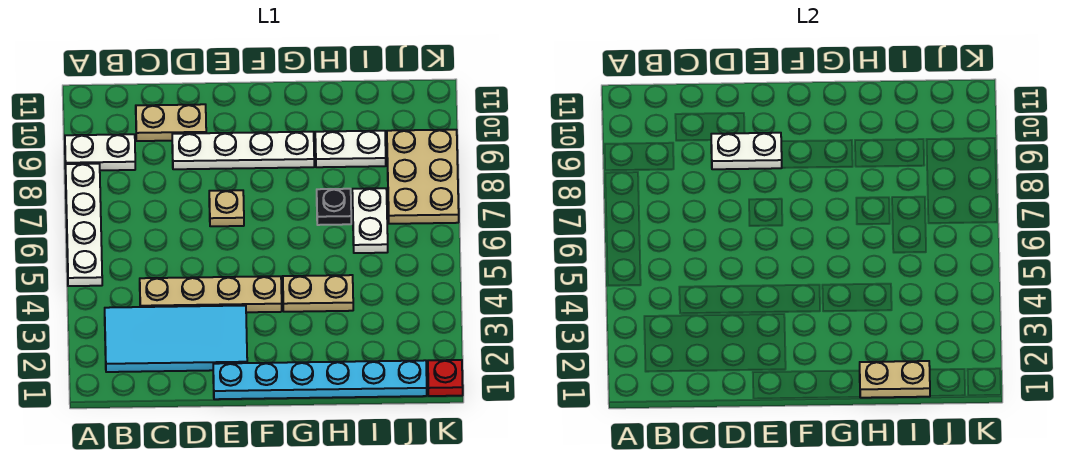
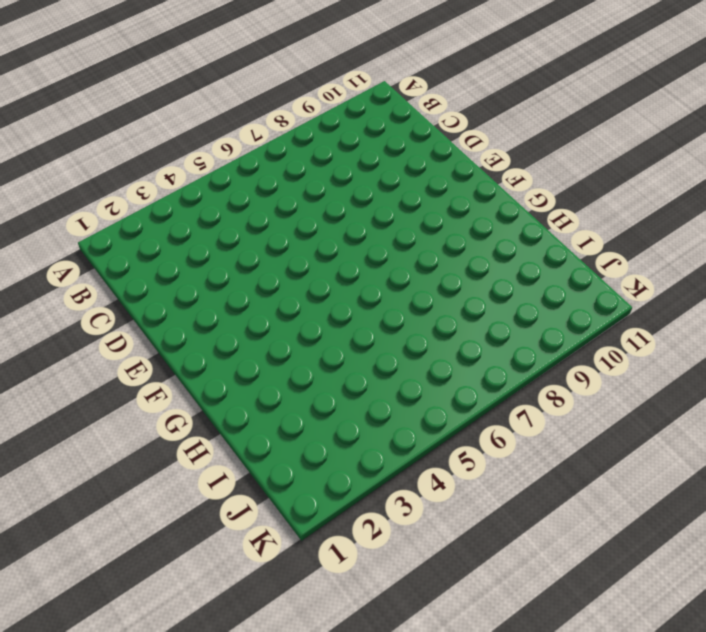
none -> white 1x4 plate [66,164,102,286]
none -> white 1x2 plate [65,134,135,170]
none -> cyan 2x4 tile [105,306,247,372]

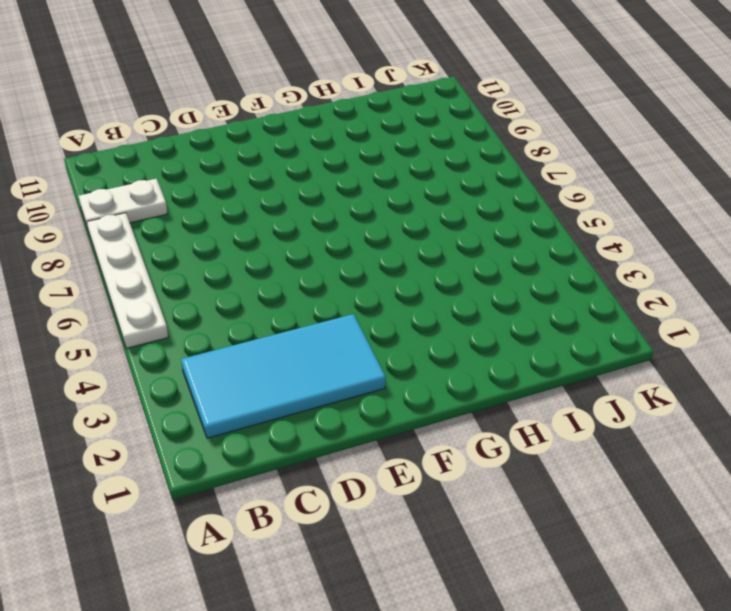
none -> tan 1x4 plate [140,276,282,312]
none -> tan 1x2 plate [136,104,206,141]
none -> white 1x4 plate [172,132,314,169]

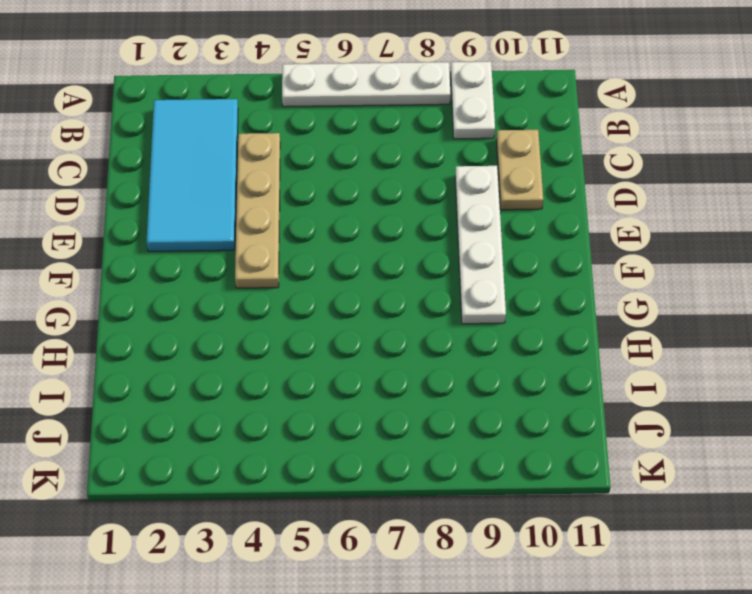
none -> cyan 1x6 plate [213,360,427,399]
none -> tan 1x1 plate [209,190,244,226]
none -> tan 1x2 plate [283,275,353,312]

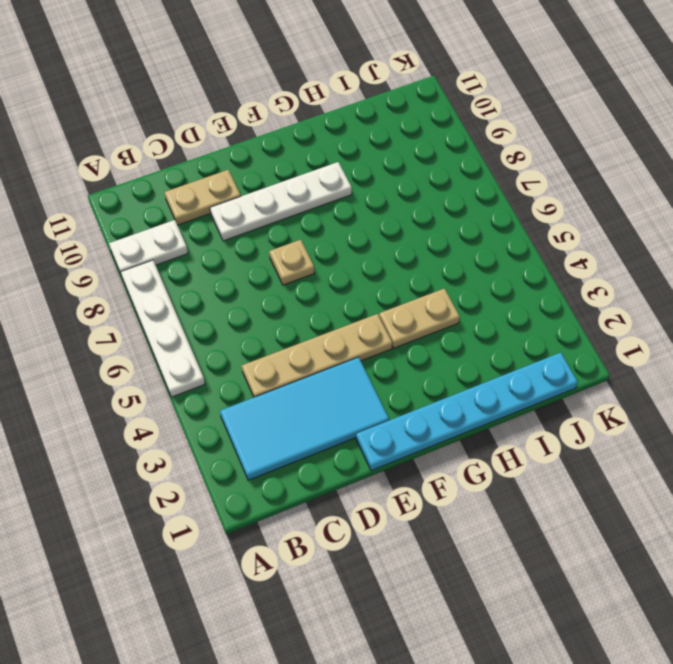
none -> black 1x1 plate [317,189,351,225]
none -> white 1x2 plate [315,131,386,167]
none -> white 1x2 plate [352,188,388,253]

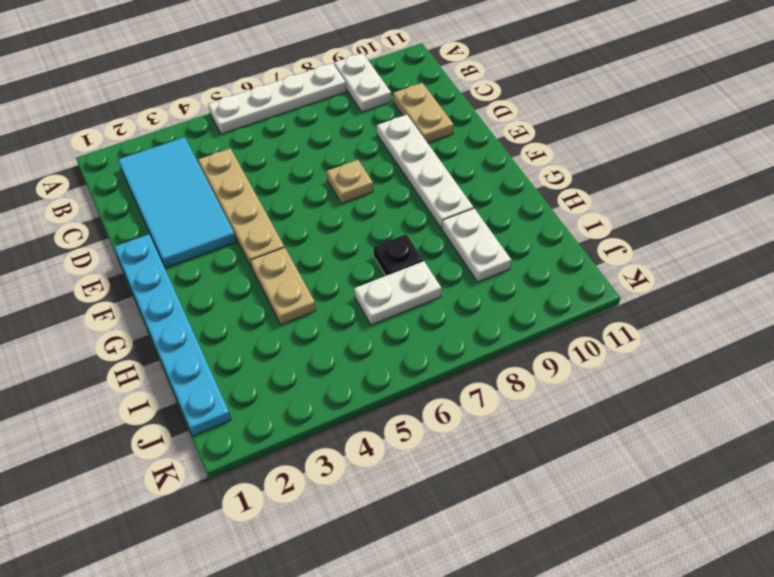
none -> tan 2x3 plate [387,130,459,224]
none -> red 1x1 plate [428,360,463,396]
none -> white 1x2 plate [711,133,782,169]

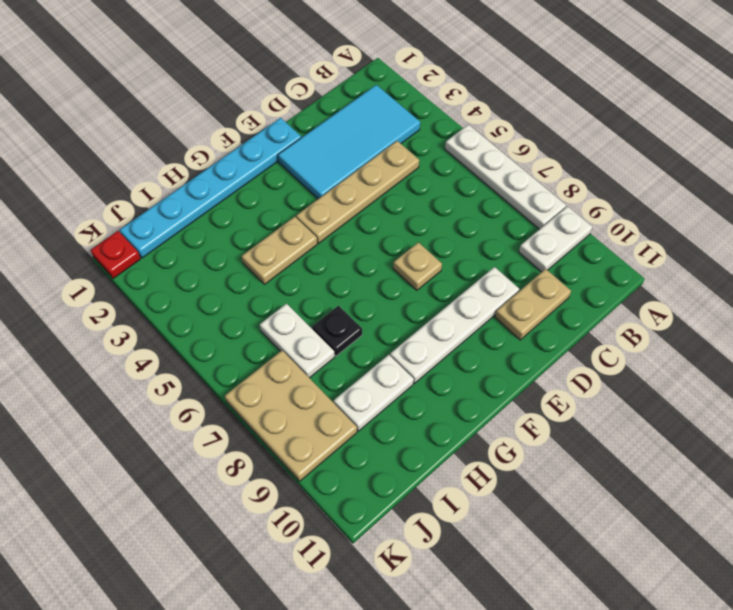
none -> white 1x2 plate [711,133,782,169]
none -> tan 1x2 plate [860,361,930,398]

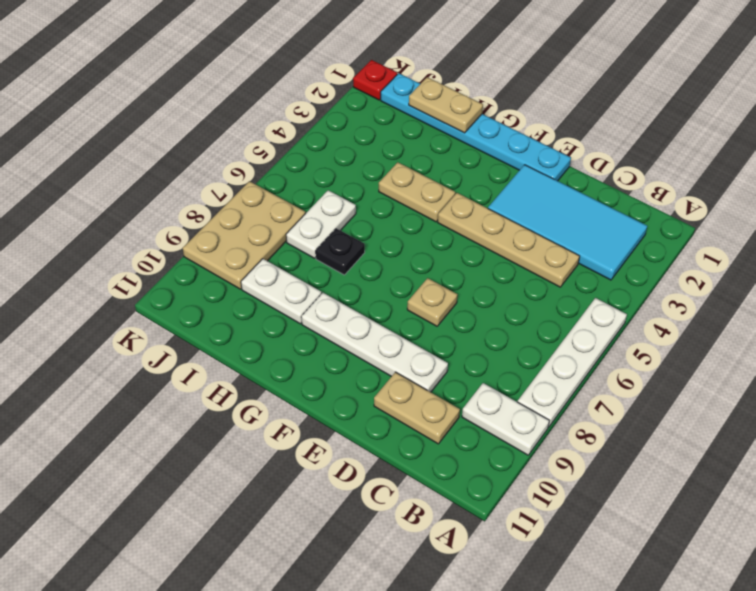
none -> white 1x2 plate [711,133,782,169]

